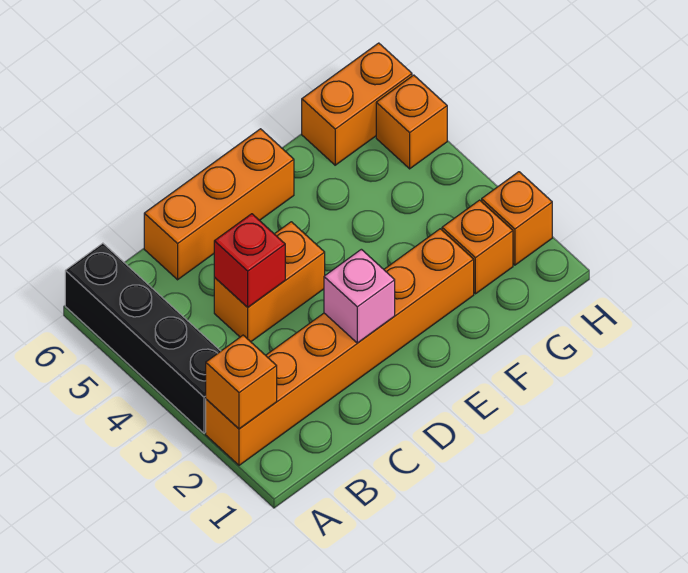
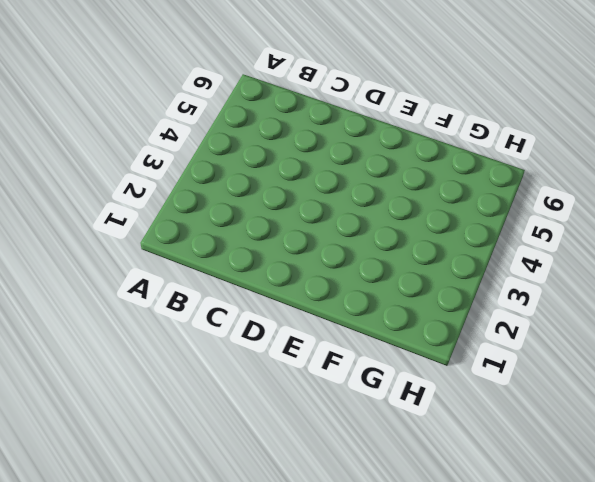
none -> orange 1x6 brick [206,229,474,465]
none -> black 1x4 brick [65,243,220,433]

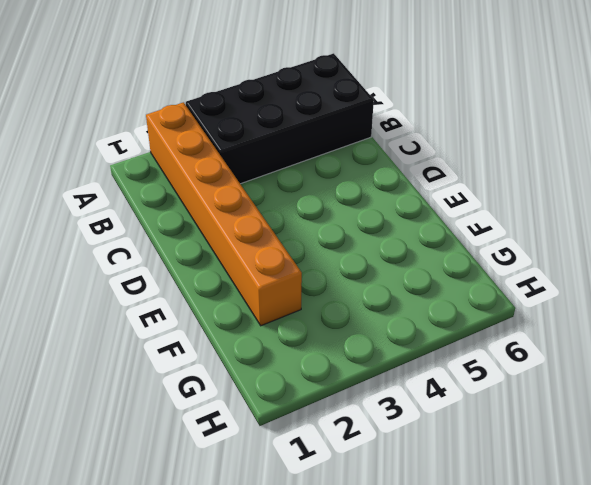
black 2x4 brick [186,53,374,184] -> black 1x4 brick [65,243,220,433]
none -> orange 1x2 brick [214,222,325,342]
none -> orange 1x3 brick [144,129,294,280]

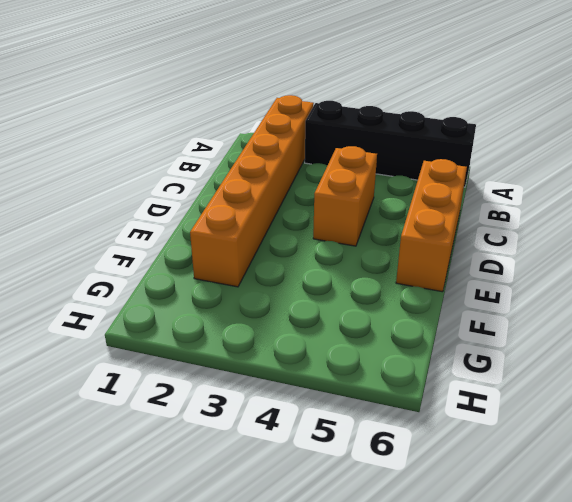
none -> orange 1x1 brick [442,200,513,294]
none -> orange 1x2 brick [302,43,412,165]

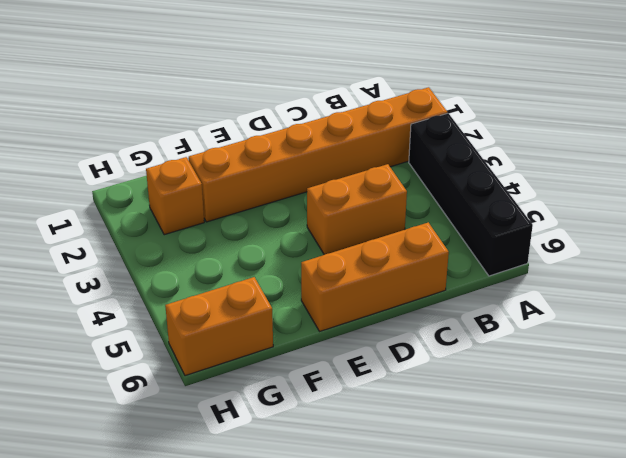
none -> orange 1x1 brick [482,172,552,265]
none -> orange 1x1 brick [376,75,447,169]

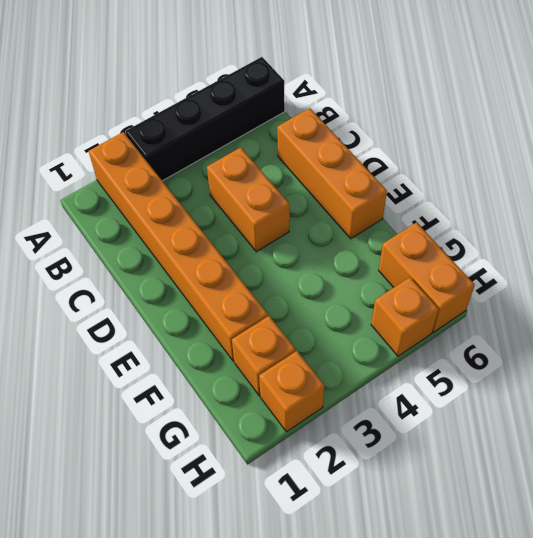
none -> orange 1x1 brick [206,335,277,429]
none -> red 1x1 brick [214,214,285,307]

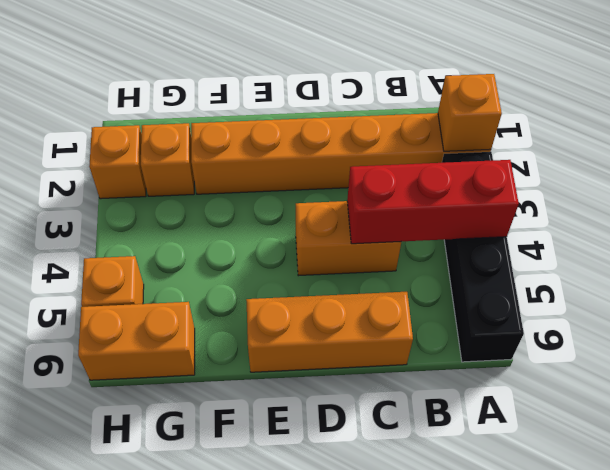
red 1x3 brick [347,160,519,244] -> red 1x1 brick [214,214,285,307]
none -> pink 1x1 brick [324,249,395,343]

